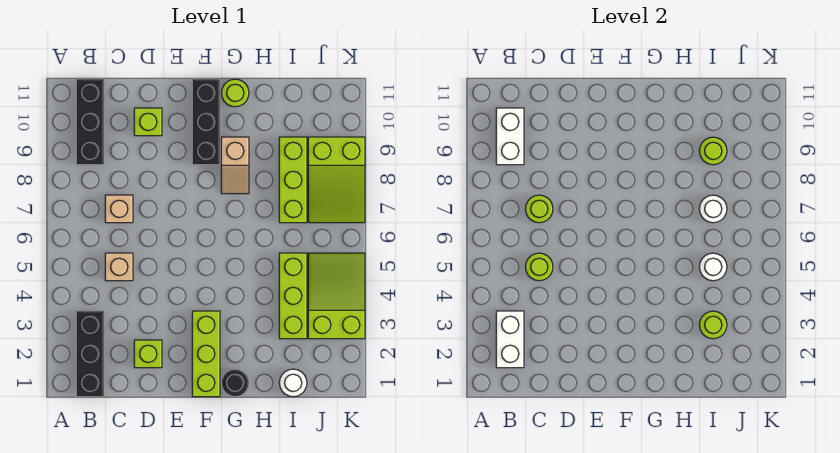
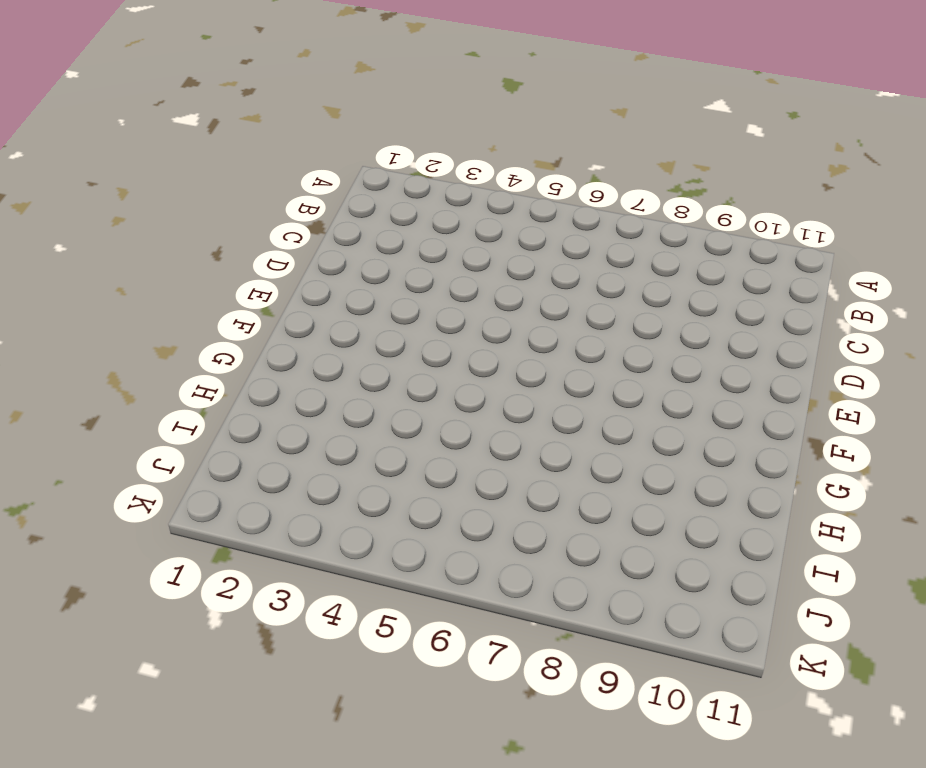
none -> black 1x3 brick [76,311,104,397]
none -> black 1x3 brick [76,79,104,165]
none -> tan 1x1 brick [105,253,133,281]

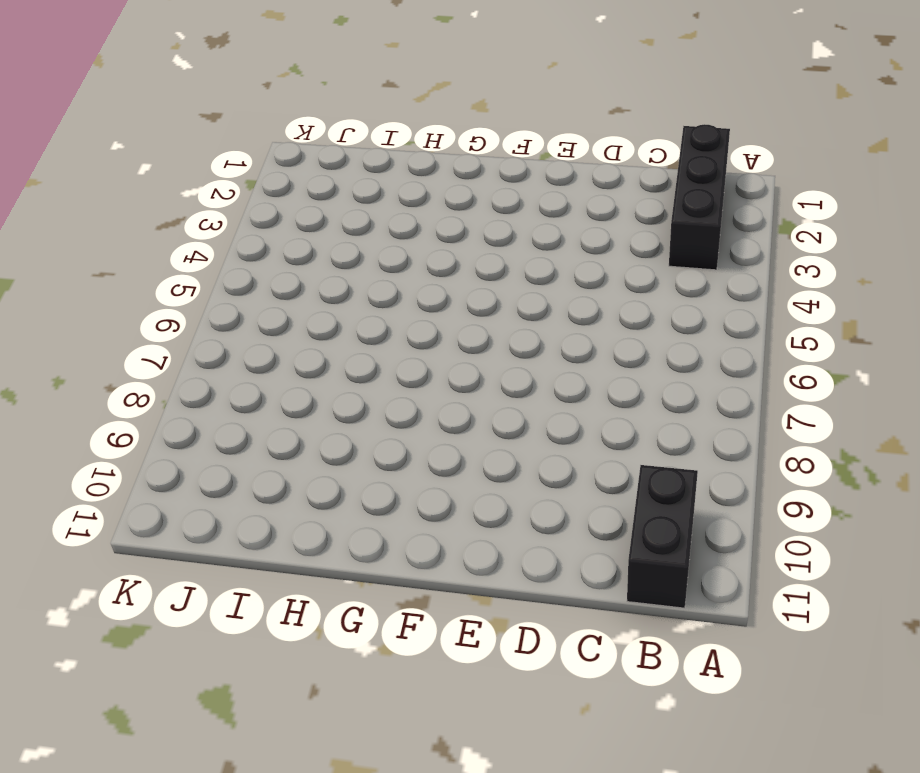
black 1x2 brick [627,465,698,608] -> black 1x3 brick [76,79,104,165]
none -> tan 1x1 brick [105,253,133,281]
none -> tan 1x1 brick [105,195,133,223]
none -> lime 1x1 brick [134,340,162,368]

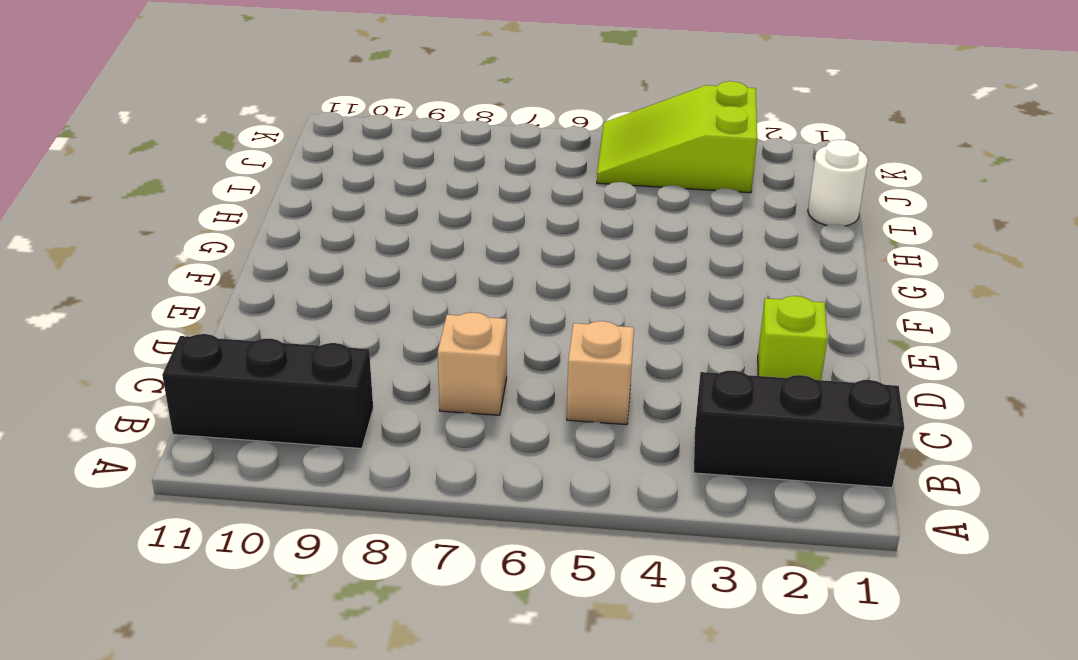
none -> lime 1x1 brick [134,108,162,136]
none -> lime 1x3 brick [192,311,220,397]
none -> black 1x3 brick [192,79,220,165]

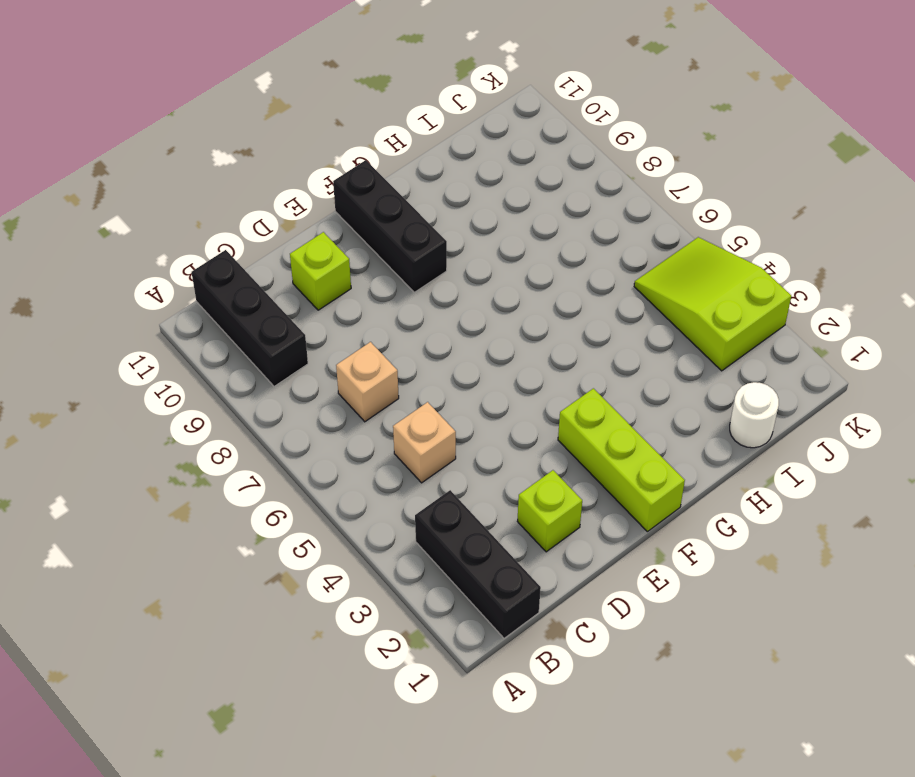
none -> black 1x1 round brick [221,369,249,397]
none -> tan 1x2 slope [221,137,249,194]
none -> lime 1x1 round brick [221,79,249,107]

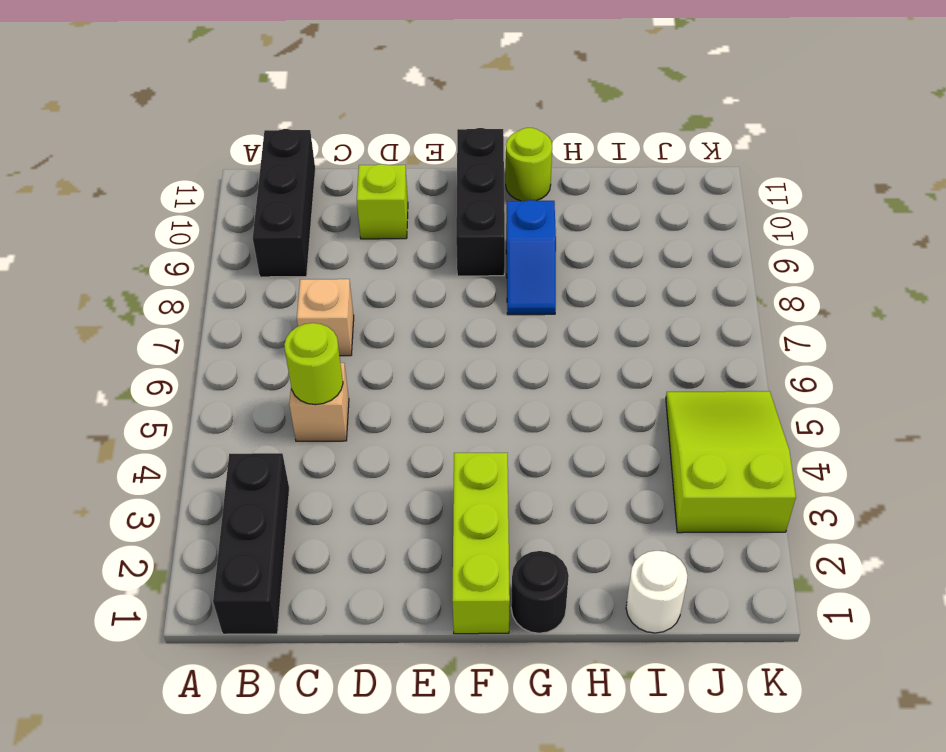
blue 1x2 slope [506,200,556,315] -> tan 1x2 slope [221,137,249,194]
none -> lime 1x1 brick [134,340,162,368]
none -> lime 1x3 brick [279,253,307,339]
none -> lime 1x3 brick [279,137,307,223]

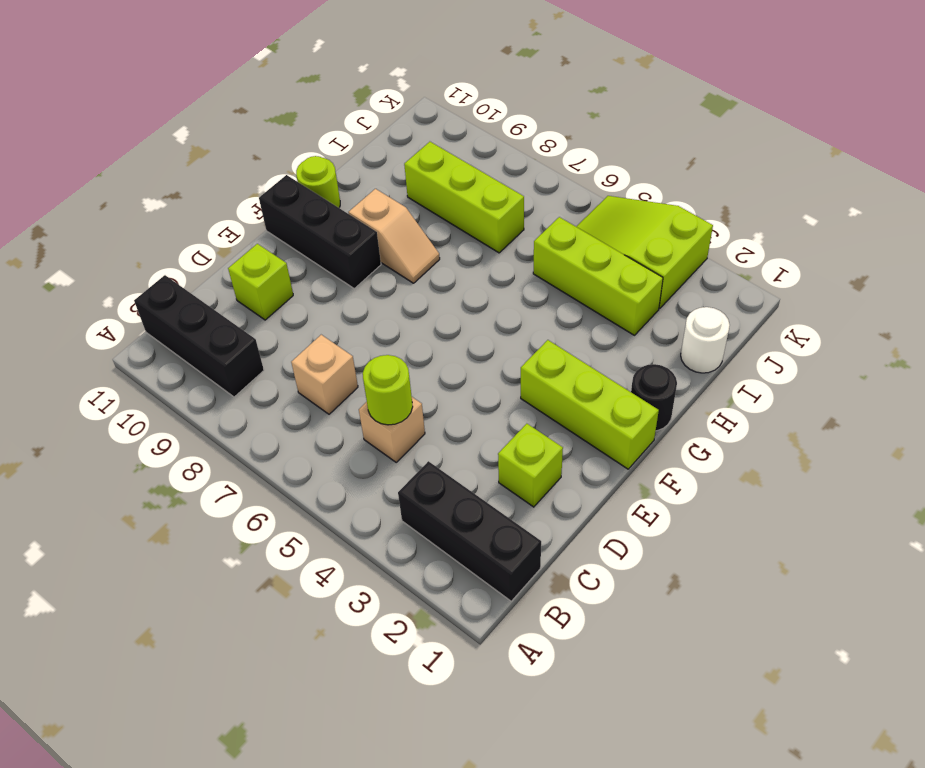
none -> lime 2x3 slope [308,137,365,223]
none -> white 1x2 brick [496,311,524,368]
none -> white 1x2 brick [496,108,524,165]

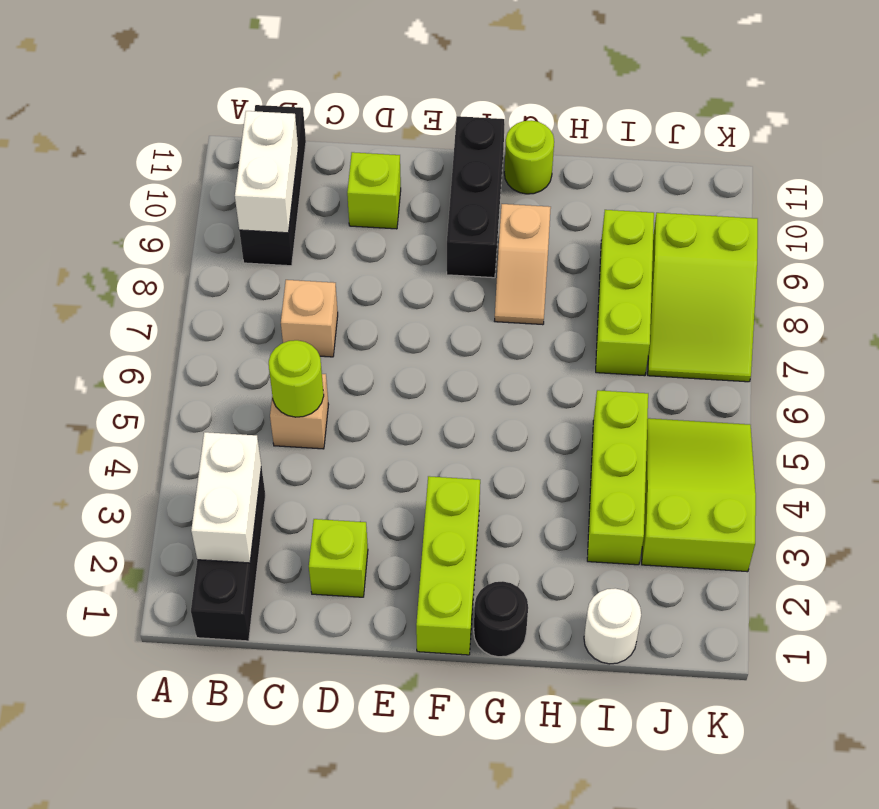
none -> lime 1x1 round brick [525,195,553,223]
none -> lime 1x1 round brick [699,311,727,339]
none -> white 1x1 round brick [699,253,727,281]

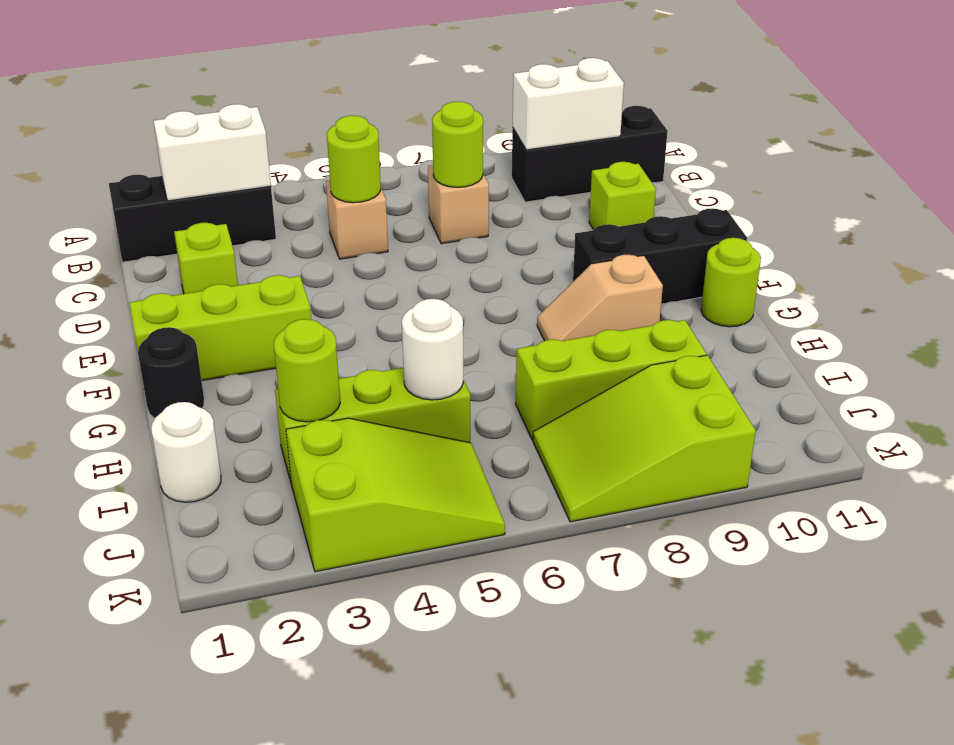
none -> white 1x1 round brick [699,195,727,223]
none -> lime 1x1 round brick [699,137,727,165]

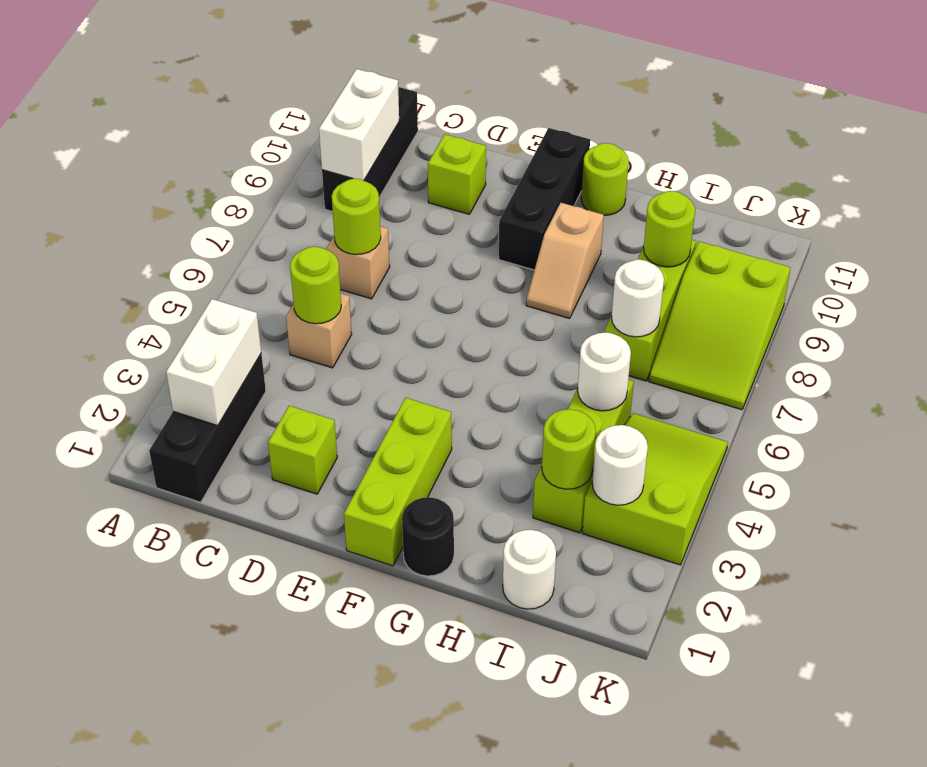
white 1x1 round brick [592,425,648,505] -> none

